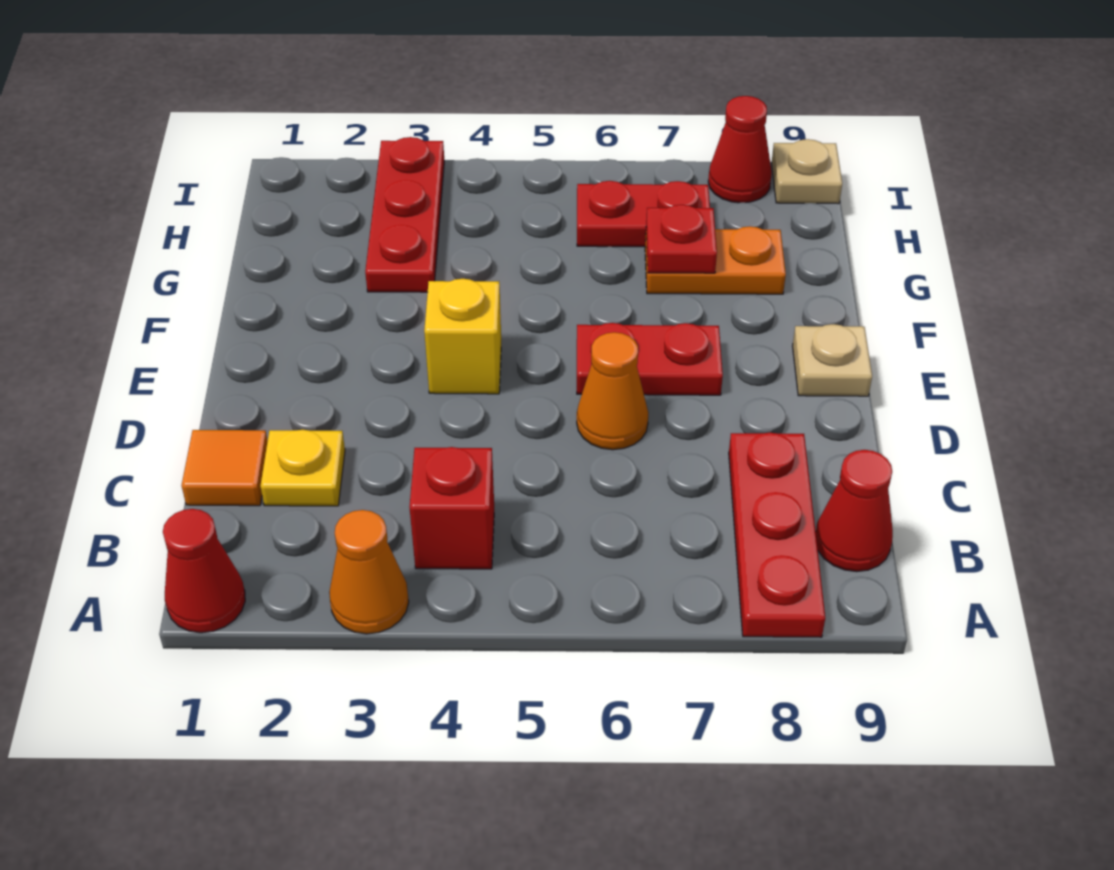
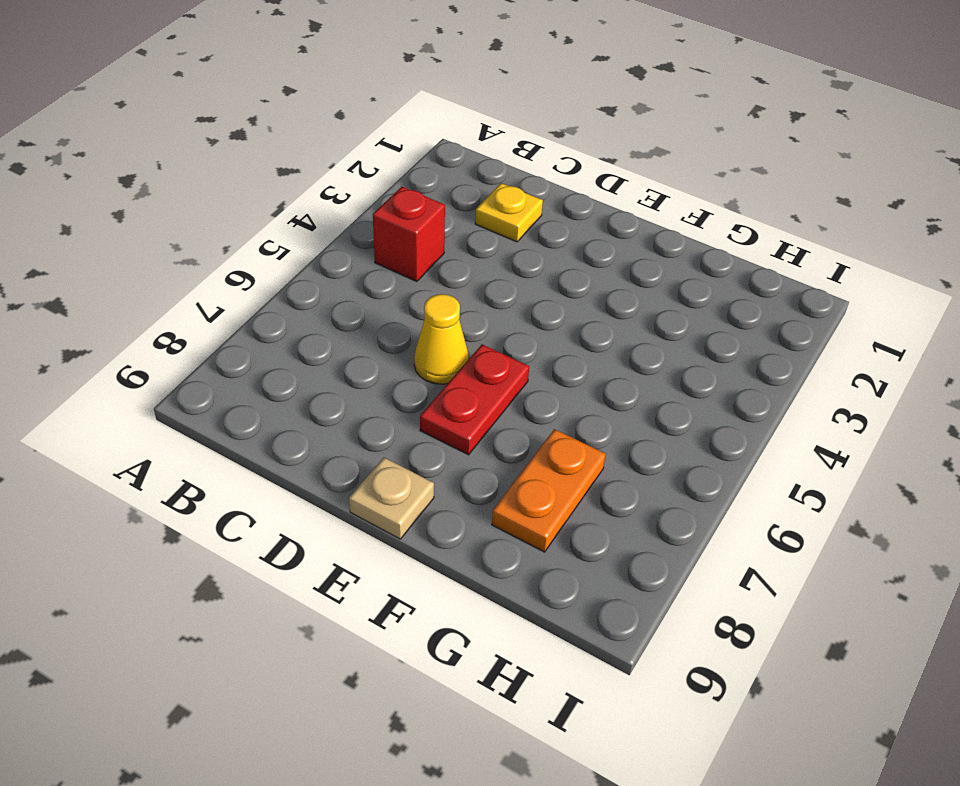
yellow 1x1 cone [414,294,469,384] -> orange 1x1 cone [577,332,648,450]
none -> red 1x1 cone [163,509,245,633]
none -> orange 1x1 cone [329,510,409,634]
none -> red 1x3 plate [729,433,825,637]

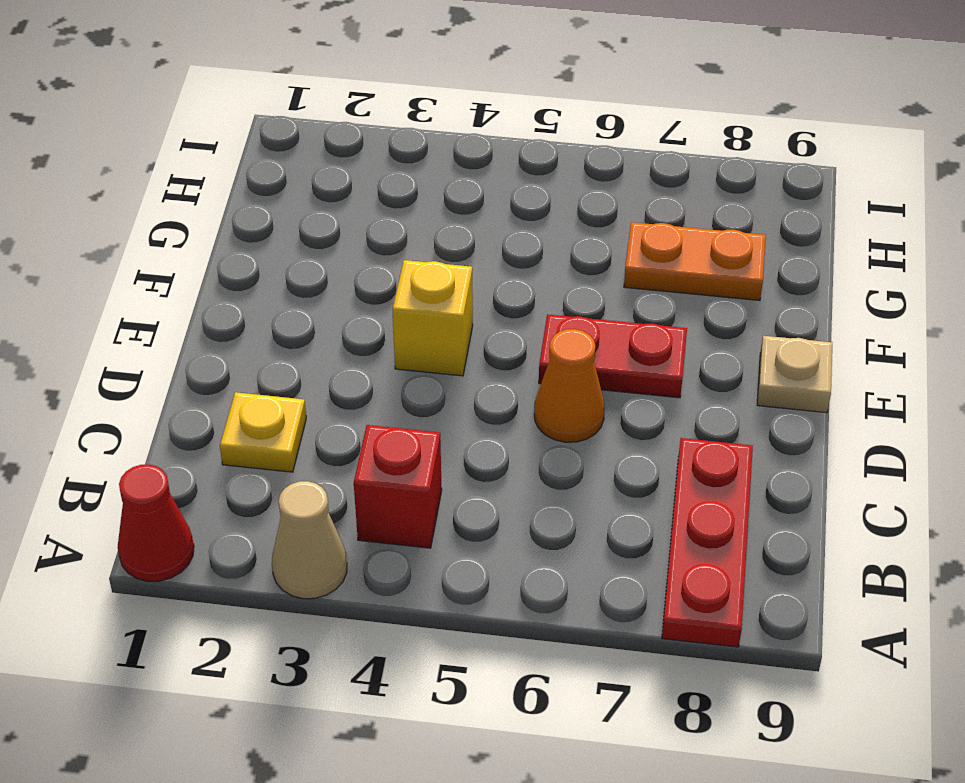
tan 1x1 cone [272,481,347,599] -> orange 1x1 cone [329,510,409,634]
none -> red 1x1 cone [816,450,893,572]
none -> orange 1x1 tile [181,430,268,506]
none -> red 1x3 plate [365,137,444,292]

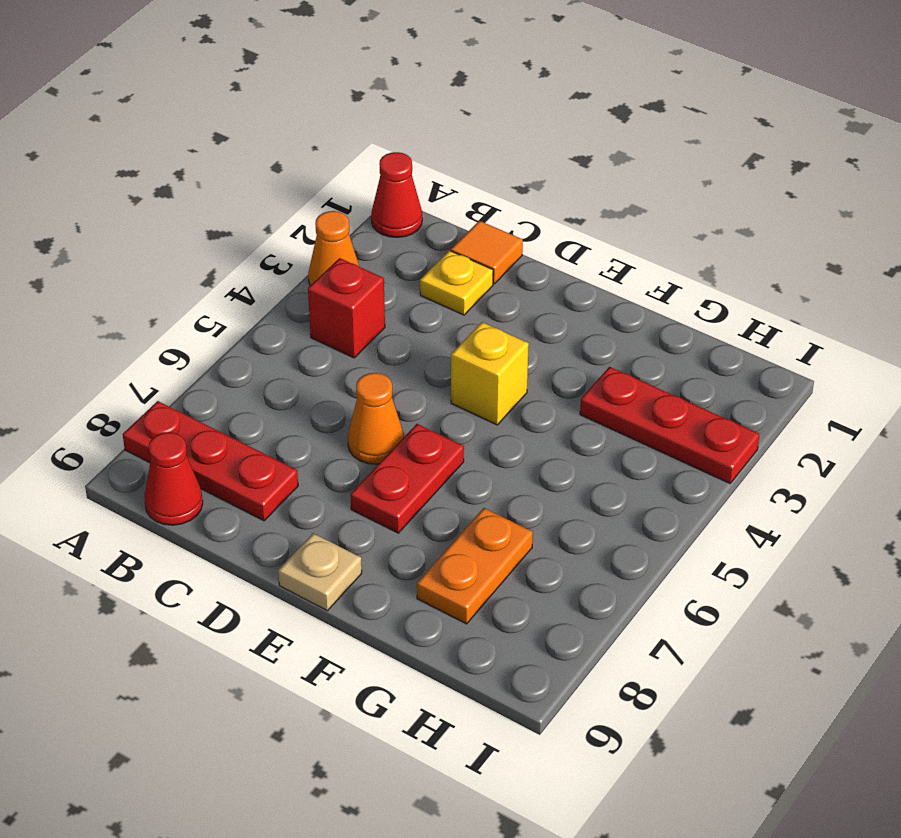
none -> red 1x2 plate [577,181,710,247]
none -> red 1x1 cone [708,96,772,203]
none -> tan 1x1 plate [772,139,842,204]

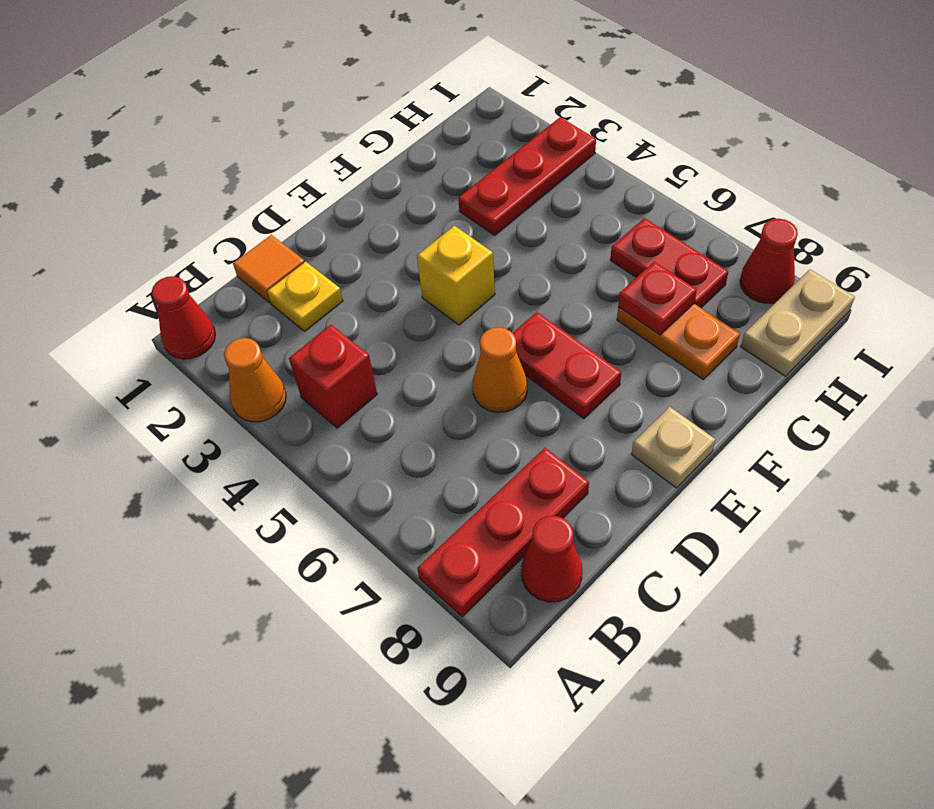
tan 1x2 plate [741,269,855,376] -> tan 1x1 plate [772,139,842,204]

